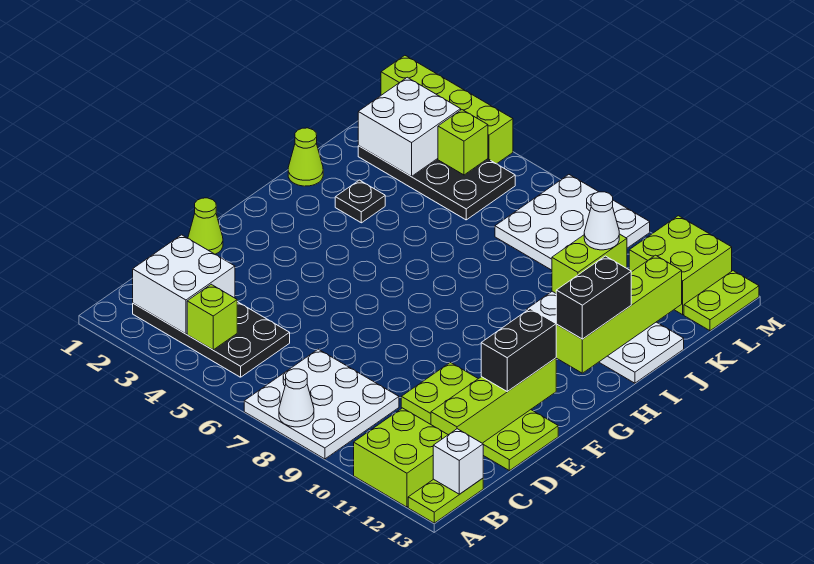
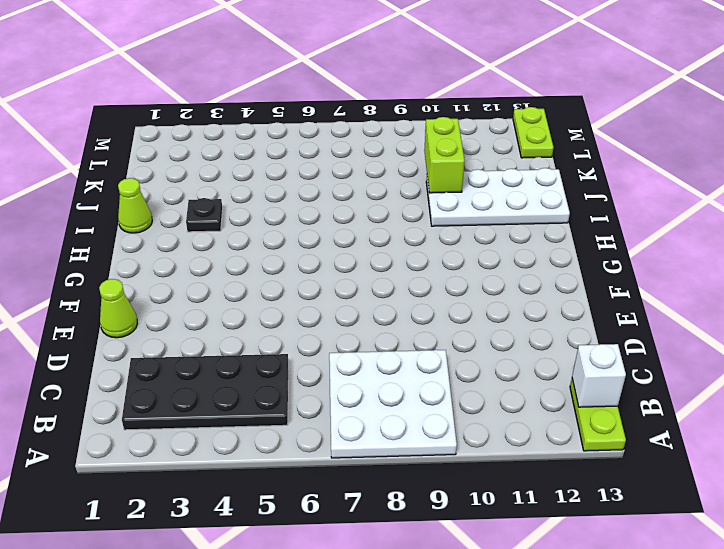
none -> lime 2x2 brick [354,408,448,507]
none -> lime 2x4 plate [401,362,558,471]
none -> black 2x4 plate [358,146,515,220]

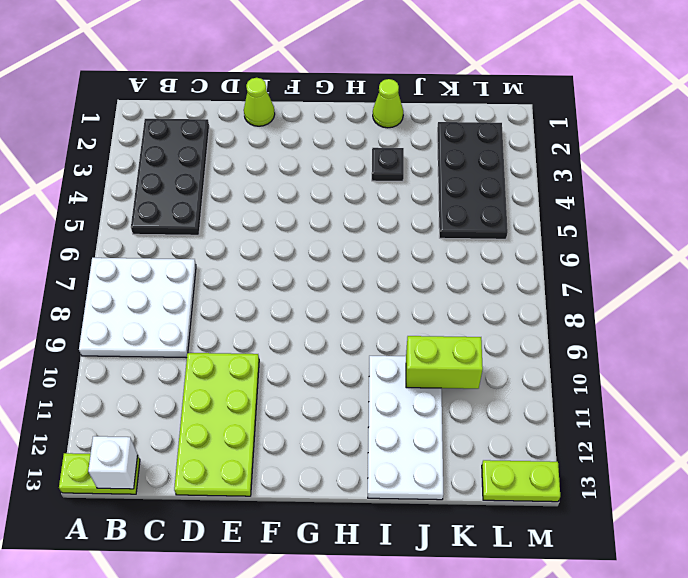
none -> lime 2x2 brick [354,408,448,507]
none -> white 3x3 plate [495,175,650,270]
none -> lime 2x2 brick [629,216,732,315]

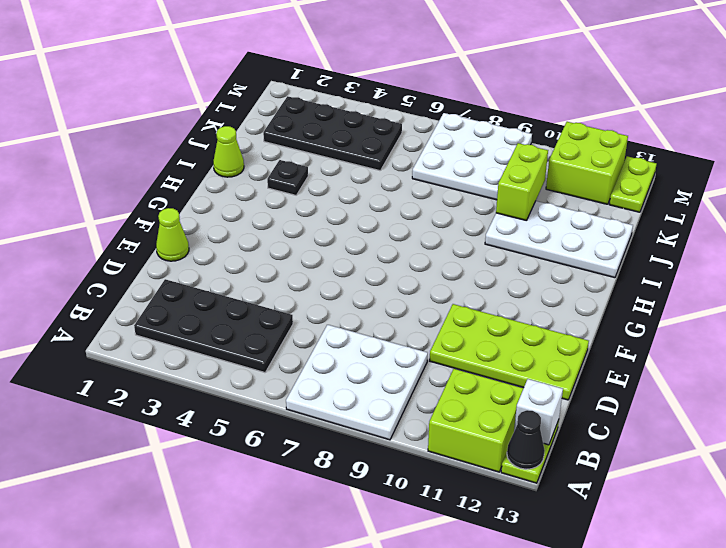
black 1x1 cone [507,410,545,469] -> none
none -> lime 1x4 brick [381,56,513,164]
none -> white 1x1 cone [279,369,314,427]
none -> white 2x2 brick [133,235,235,334]

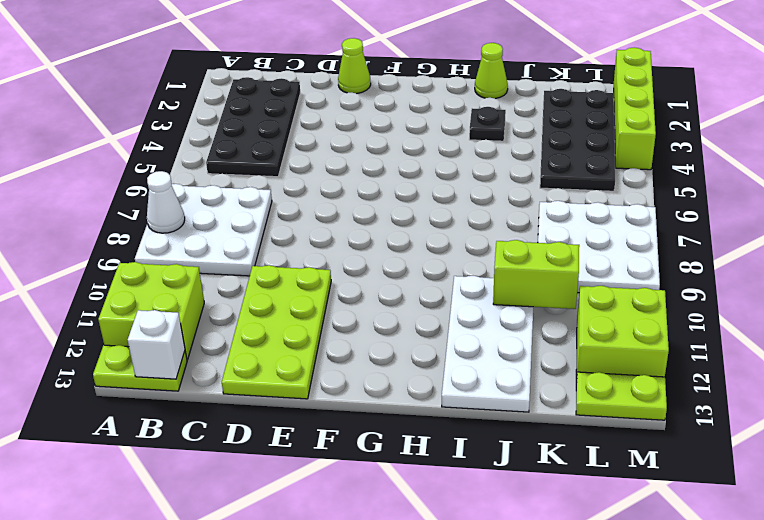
none -> white 2x2 brick [133,235,235,334]
none -> lime 1x1 brick [187,284,237,350]
none -> lime 1x4 brick [431,358,556,443]

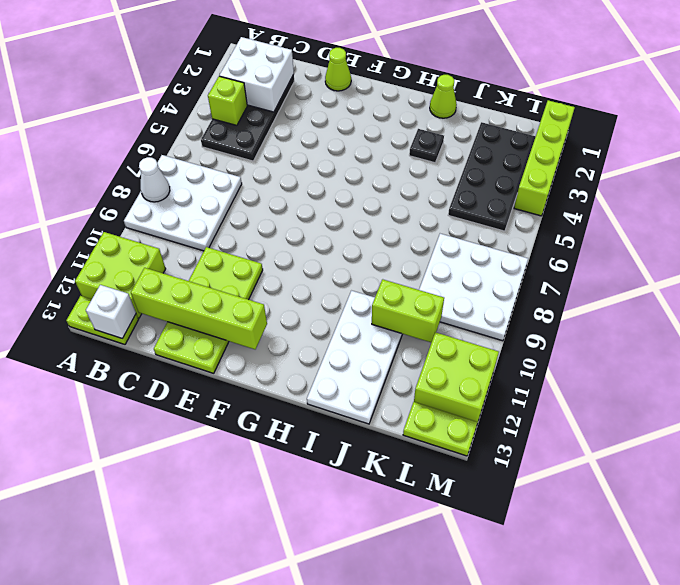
none -> lime 1x4 brick [556,255,682,373]
none -> white 2x2 brick [358,77,461,176]
none -> lime 1x1 brick [438,110,488,175]

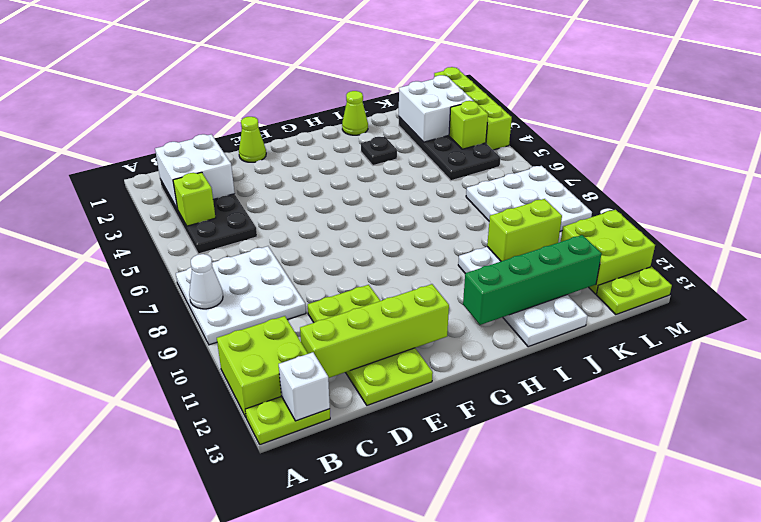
green 1x4 brick [463,235,602,325] -> lime 1x4 brick [556,255,682,373]
none -> black 1x2 brick [481,309,556,392]
none -> black 1x2 brick [556,256,631,339]
none -> white 1x1 cone [584,192,619,250]

